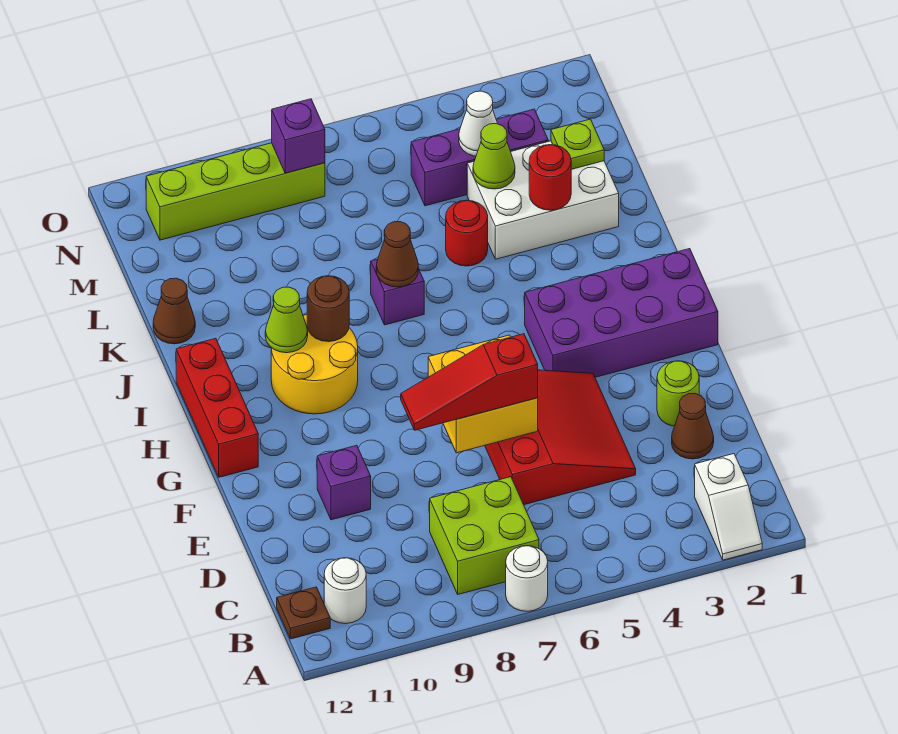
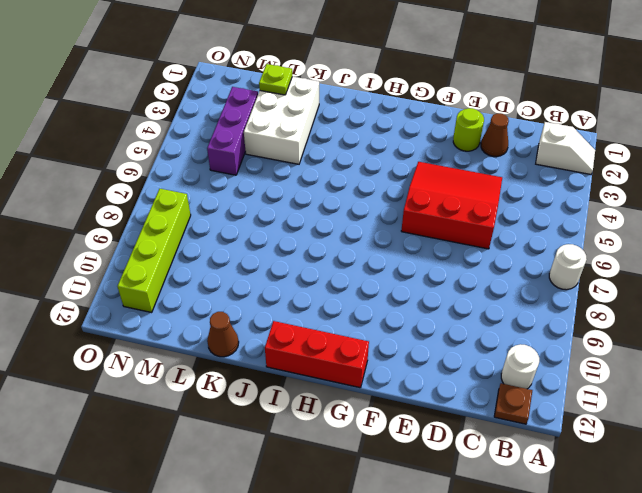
none -> lime 2x2 brick [430,477,539,594]
none -> purple 1x1 brick [317,445,371,520]
none -> purple 2x4 brick [525,249,718,377]

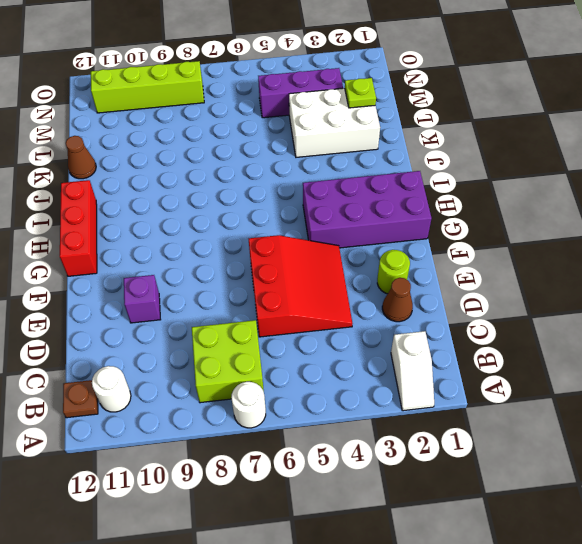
none -> yellow 2x2 round brick [271,315,358,414]
none -> purple 1x1 brick [371,259,424,325]
none -> red 1x1 round brick [446,200,488,266]

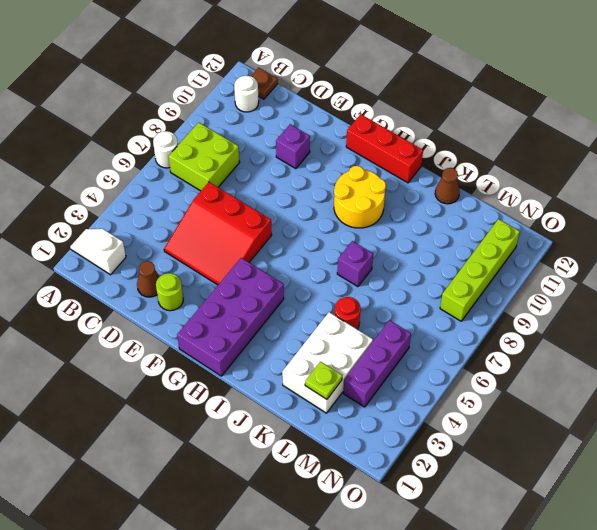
none -> yellow 2x2 brick [428,335,538,453]
none -> brown 1x1 round brick [307,276,349,342]
none -> lime 1x1 cone [265,287,308,353]

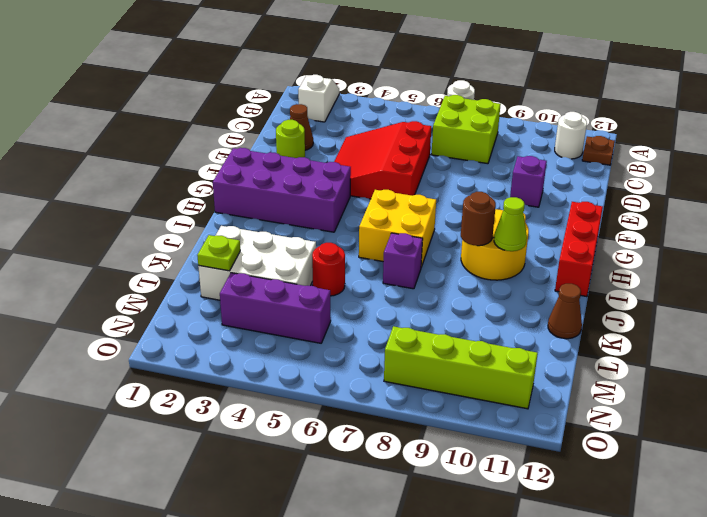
yellow 2x2 brick [359,190,436,267] -> yellow 2x2 brick moved to [428,335,538,453]
none -> brown 1x1 cone [376,222,418,287]
none -> red 1x1 round brick [529,145,571,210]
none -> lime 1x1 cone [473,124,515,189]

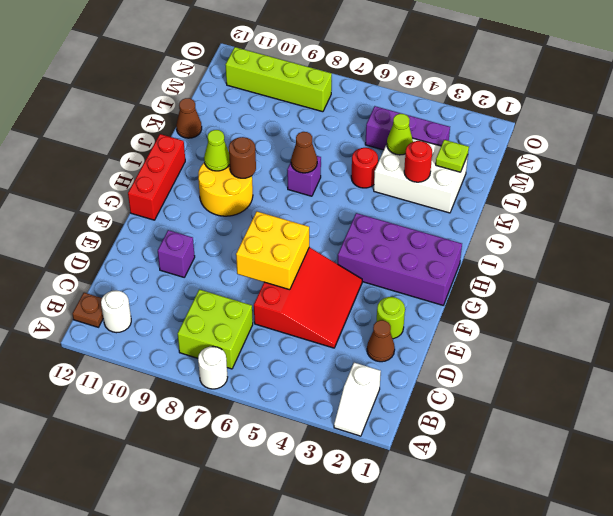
none -> white 1x1 cone [459,91,498,156]
none -> purple 1x1 brick [272,99,325,173]
none -> red 1x3 slope [401,334,538,430]

